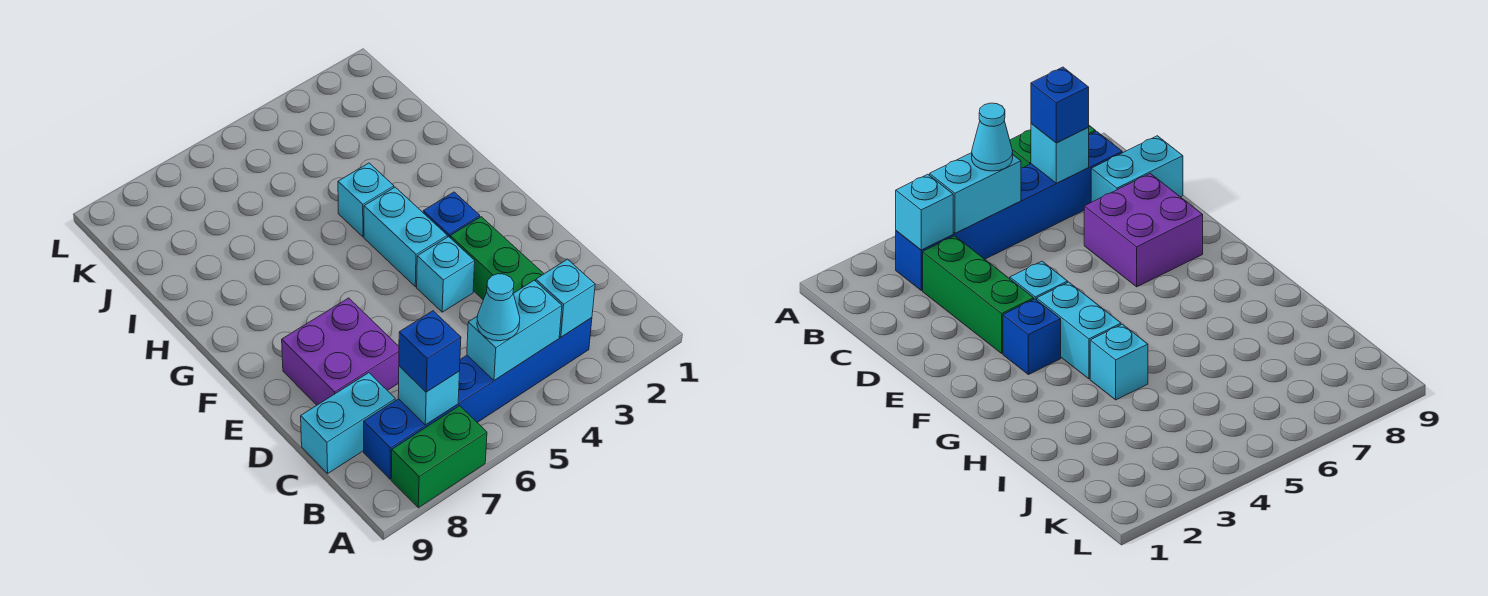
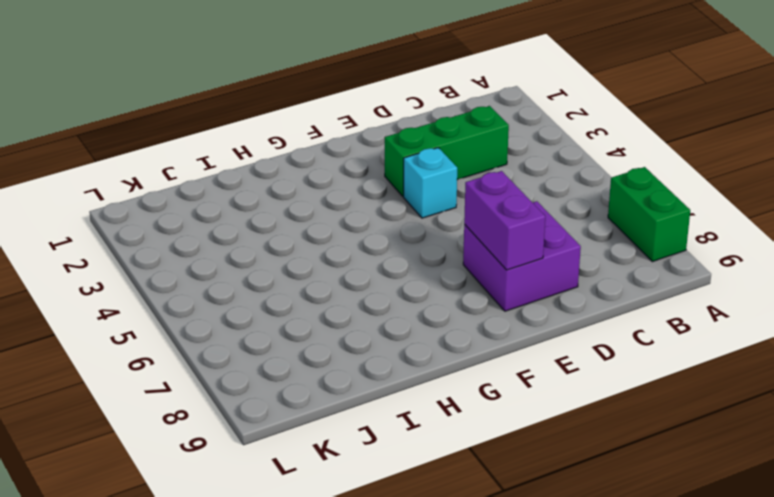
purple 1x2 brick [464,171,545,270] -> none
none -> blue 1x6 brick [364,318,592,479]
none -> cyan 1x2 brick [301,373,395,473]
none -> blue 1x1 brick [423,192,480,237]

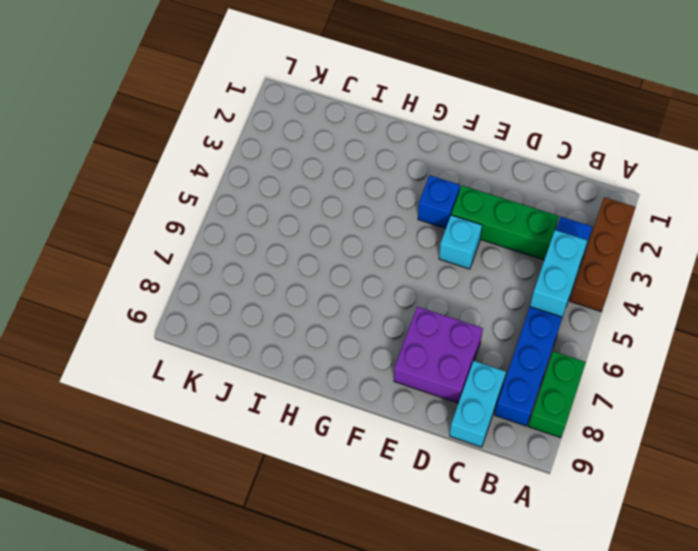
brown 1x3 brick [570,197,636,311] -> none
none -> cyan 1x2 brick [364,187,447,287]
none -> cyan 1x1 brick [338,163,394,237]
none -> cyan 1x1 brick [536,259,595,337]

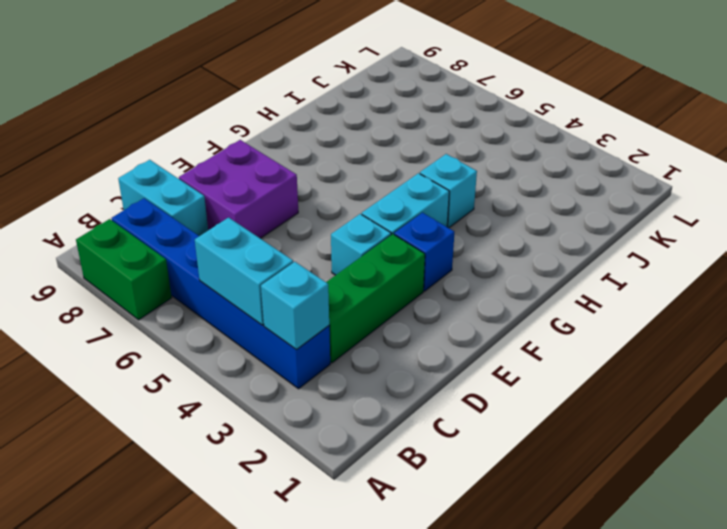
none -> cyan 1x1 brick [398,366,460,425]
none -> cyan 1x1 cone [477,274,520,341]
none -> blue 1x1 brick [399,311,461,392]

